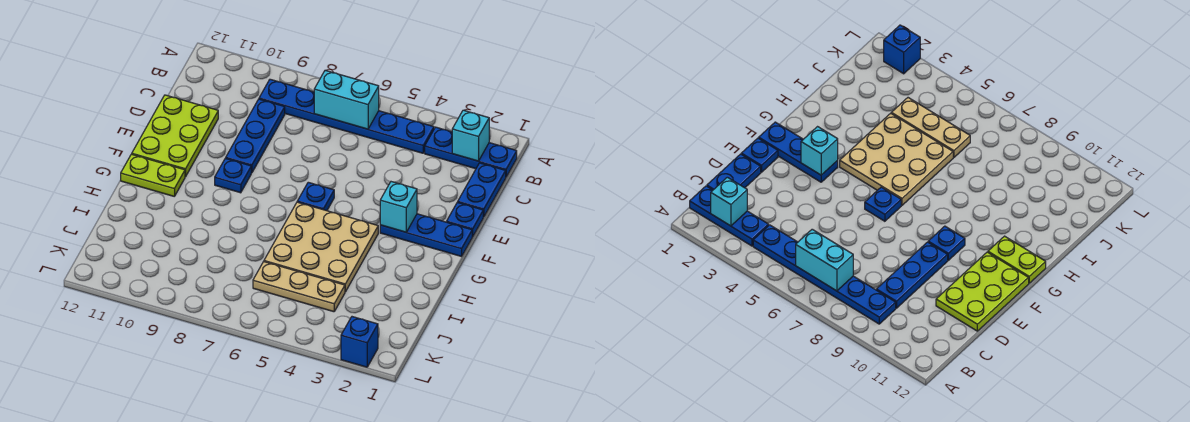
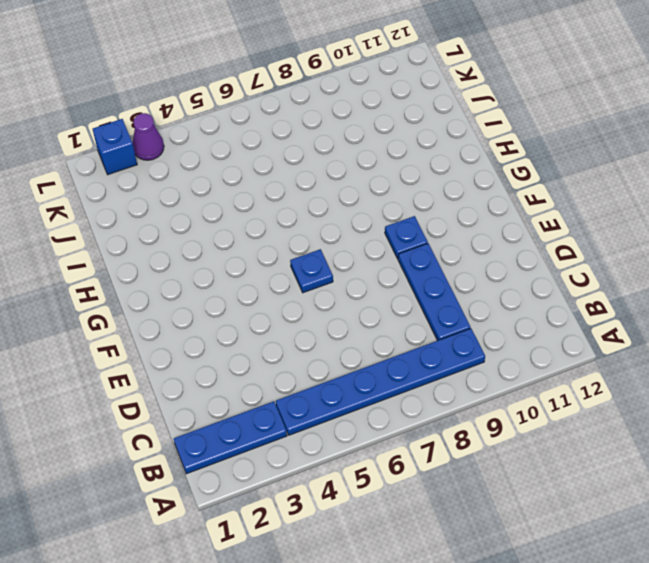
purple 1x1 cone [132,113,164,160] -> none
none -> blue 1x2 plate [458,163,506,217]
none -> lime 2x3 plate [132,95,218,177]
none -> blue 1x1 plate [447,202,483,237]

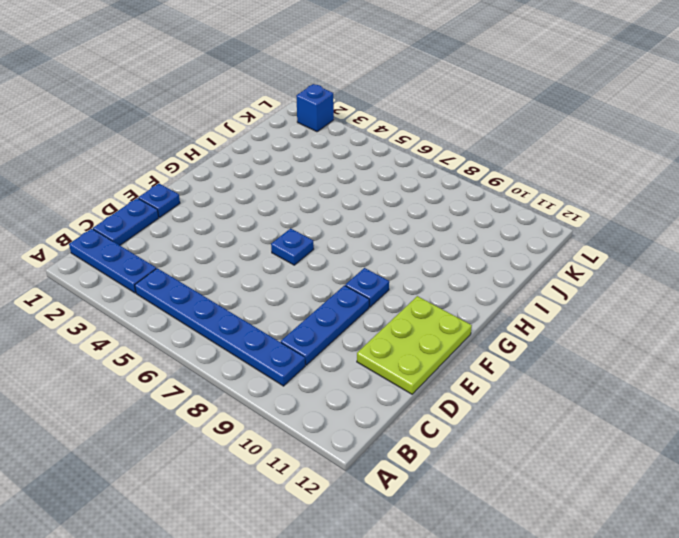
none -> blue 1x3 plate [380,214,472,257]
none -> tan 3x3 plate [264,202,378,292]
none -> lime 1x2 plate [121,154,185,196]

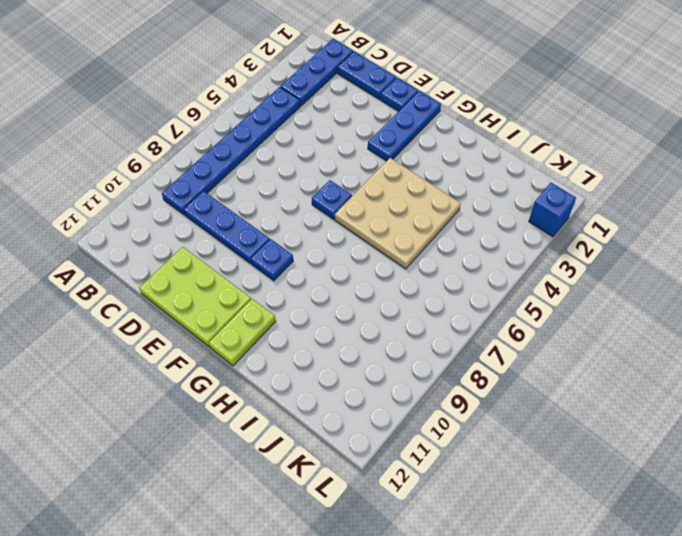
none -> tan 1x3 plate [253,262,345,312]
none -> cyan 1x1 brick [452,110,489,161]
none -> cyan 1x2 brick [314,70,379,129]

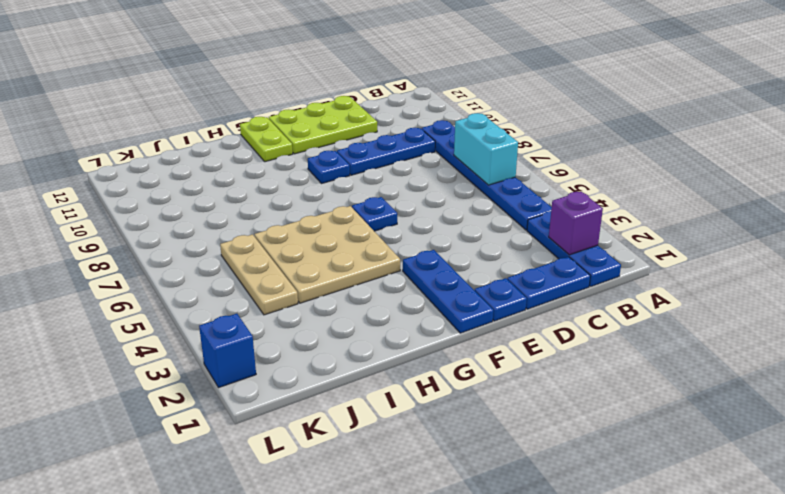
purple 1x1 brick [549,192,603,255] -> cyan 1x1 brick [452,110,489,161]
none -> cyan 1x1 brick [380,182,417,232]

